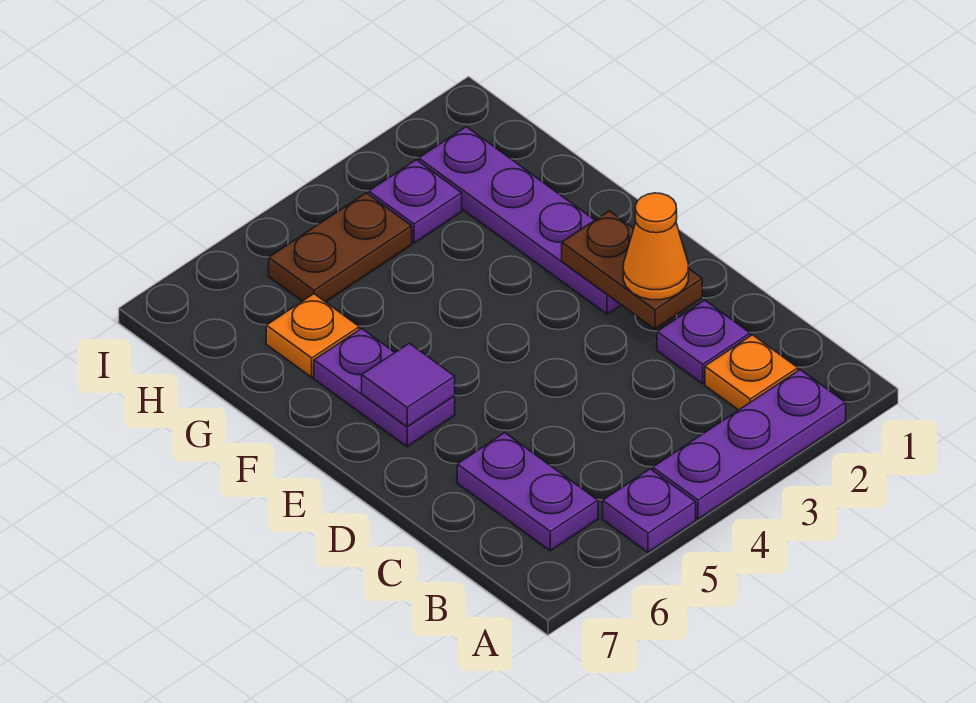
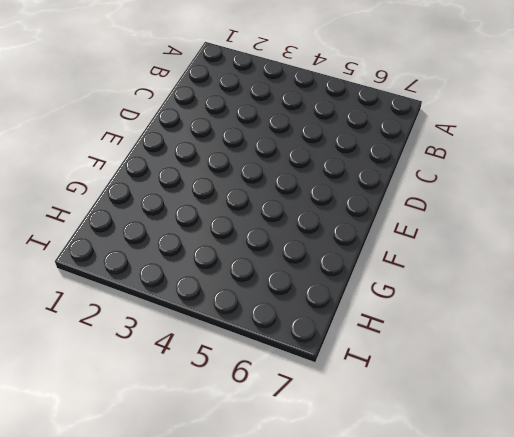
none -> purple 1x3 plate [653,370,846,519]
none -> purple 1x1 plate [603,469,696,552]
none -> orange 1x1 plate [705,335,798,410]

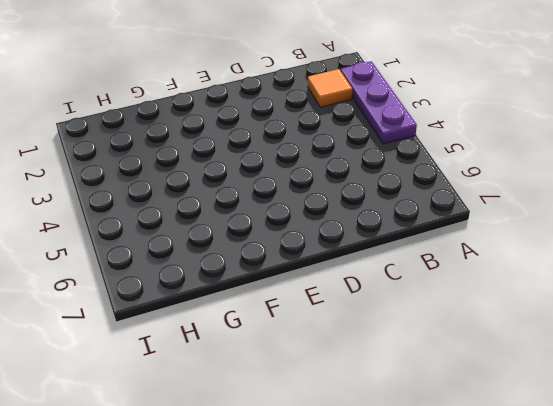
orange 1x1 tile [308,69,352,107] -> orange 1x1 plate [705,335,798,410]
none -> purple 1x1 plate [603,469,696,552]
none -> purple 1x2 plate [457,433,598,551]
none -> purple 1x1 plate [657,300,750,384]

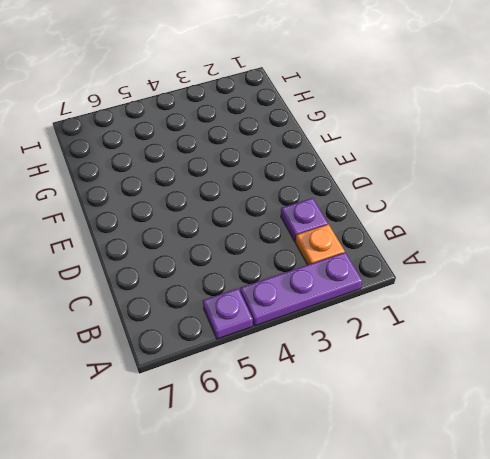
none -> purple 1x2 plate [457,433,598,551]
none -> purple 1x4 plate [419,127,621,314]
none -> purple 1x2 plate [314,328,455,447]

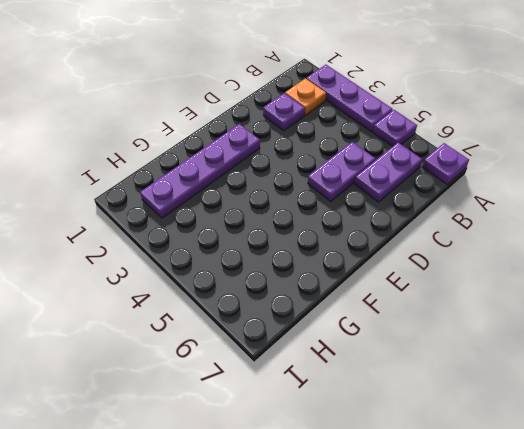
purple 1x1 plate [423,143,469,184] -> purple 1x1 plate moved to [369,160,462,243]
purple 1x2 plate [308,142,375,201] -> purple 1x2 plate moved to [314,328,455,447]
none -> orange 1x1 plate [266,294,359,377]
none -> brown 1x2 plate [269,193,412,302]
none -> brown 1x2 plate [562,211,702,329]

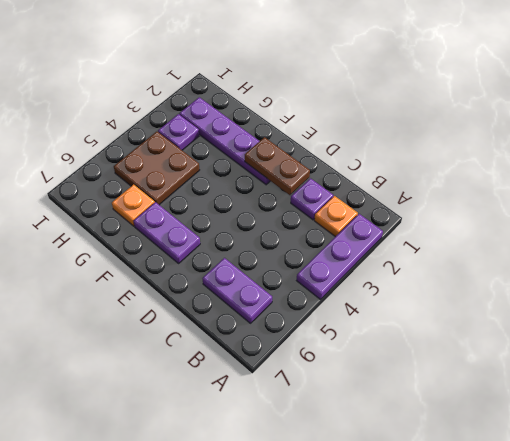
brown 2x2 plate [114,132,199,205] -> brown 1x2 plate [269,193,412,302]
none -> purple 1x1 plate [603,469,696,552]
none -> purple 1x1 tile [362,343,455,427]
none -> orange 1x1 cone [623,193,689,300]

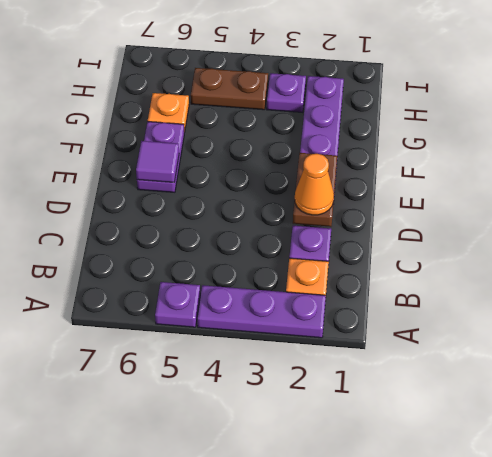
none -> purple 1x2 plate [457,433,598,551]

